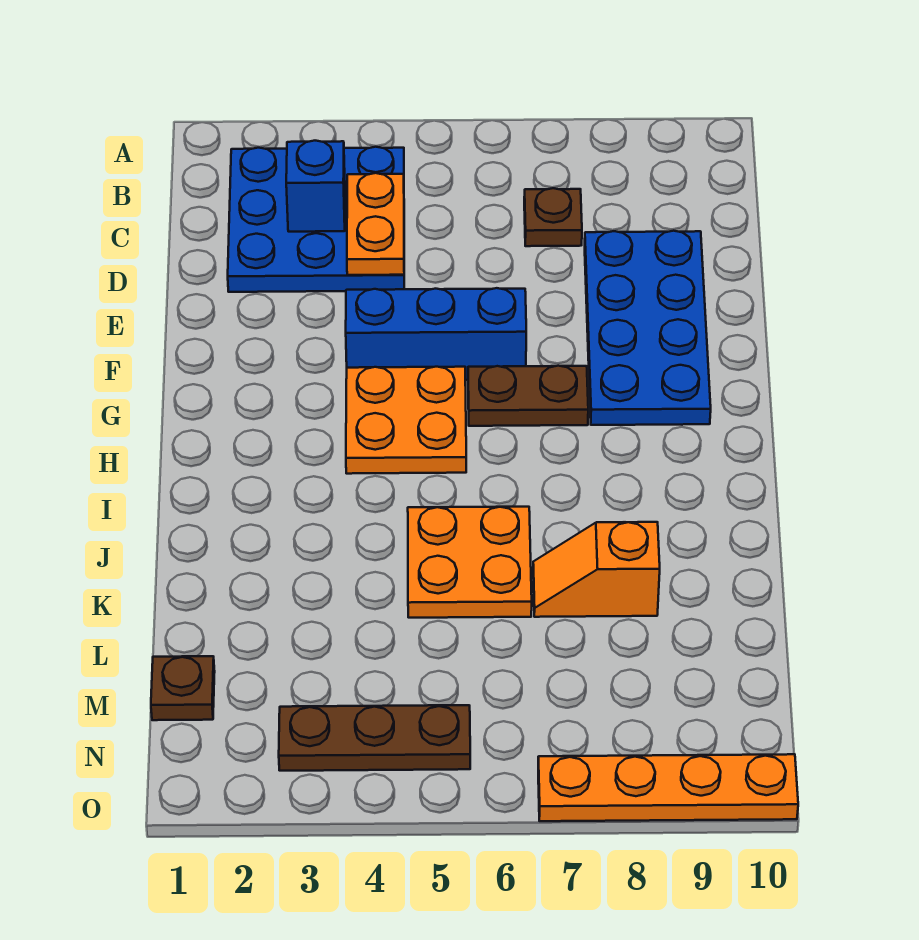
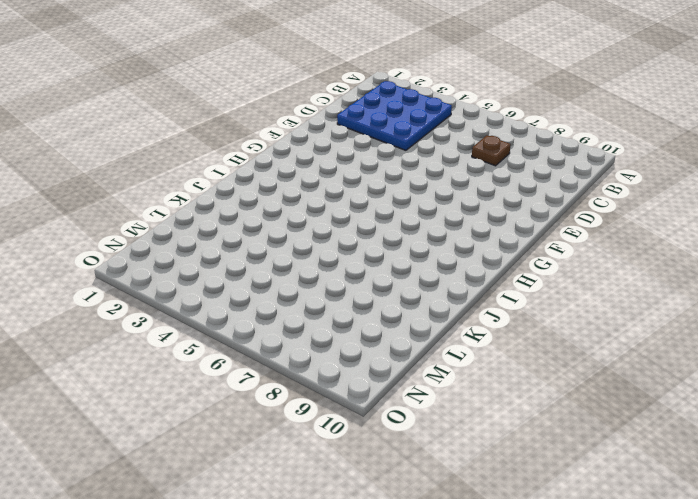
none -> blue 2x4 plate [585,231,711,425]
none -> blue 1x3 brick [346,288,526,380]
none -> orange 2x2 plate [346,367,466,474]

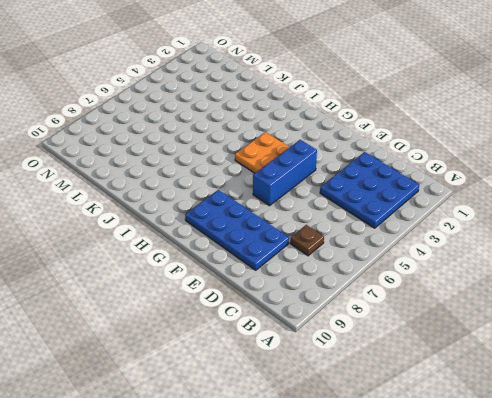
none -> brown 1x2 plate [468,366,588,426]
none -> orange 2x2 plate [408,507,532,618]
none -> orange 1x2 slope [533,522,660,617]

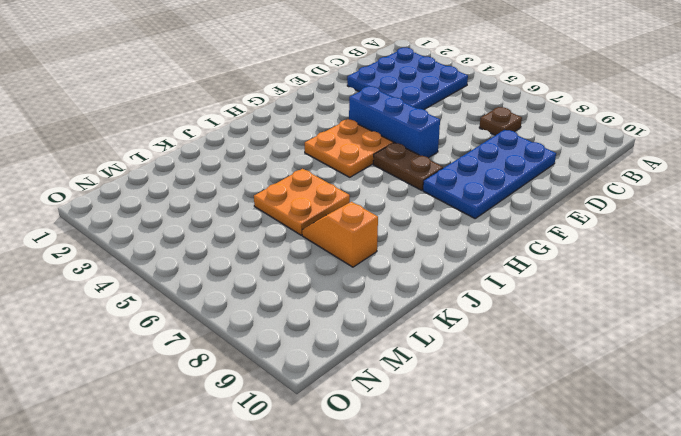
none -> brown 1x1 plate [151,656,215,720]
none -> brown 1x3 plate [279,705,470,771]
none -> orange 1x4 plate [538,754,798,821]

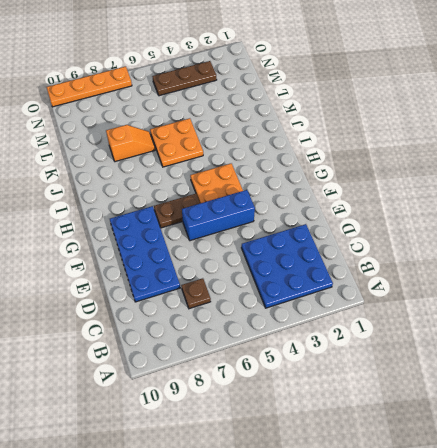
none -> brown 1x1 plate [151,656,215,720]
none -> blue 1x1 brick [286,141,345,232]
none -> orange 1x2 plate [347,173,404,275]

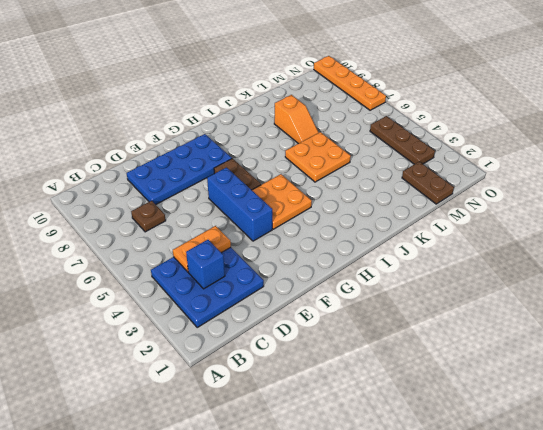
brown 1x2 plate [402,162,454,204] -> brown 1x1 plate [151,656,215,720]

